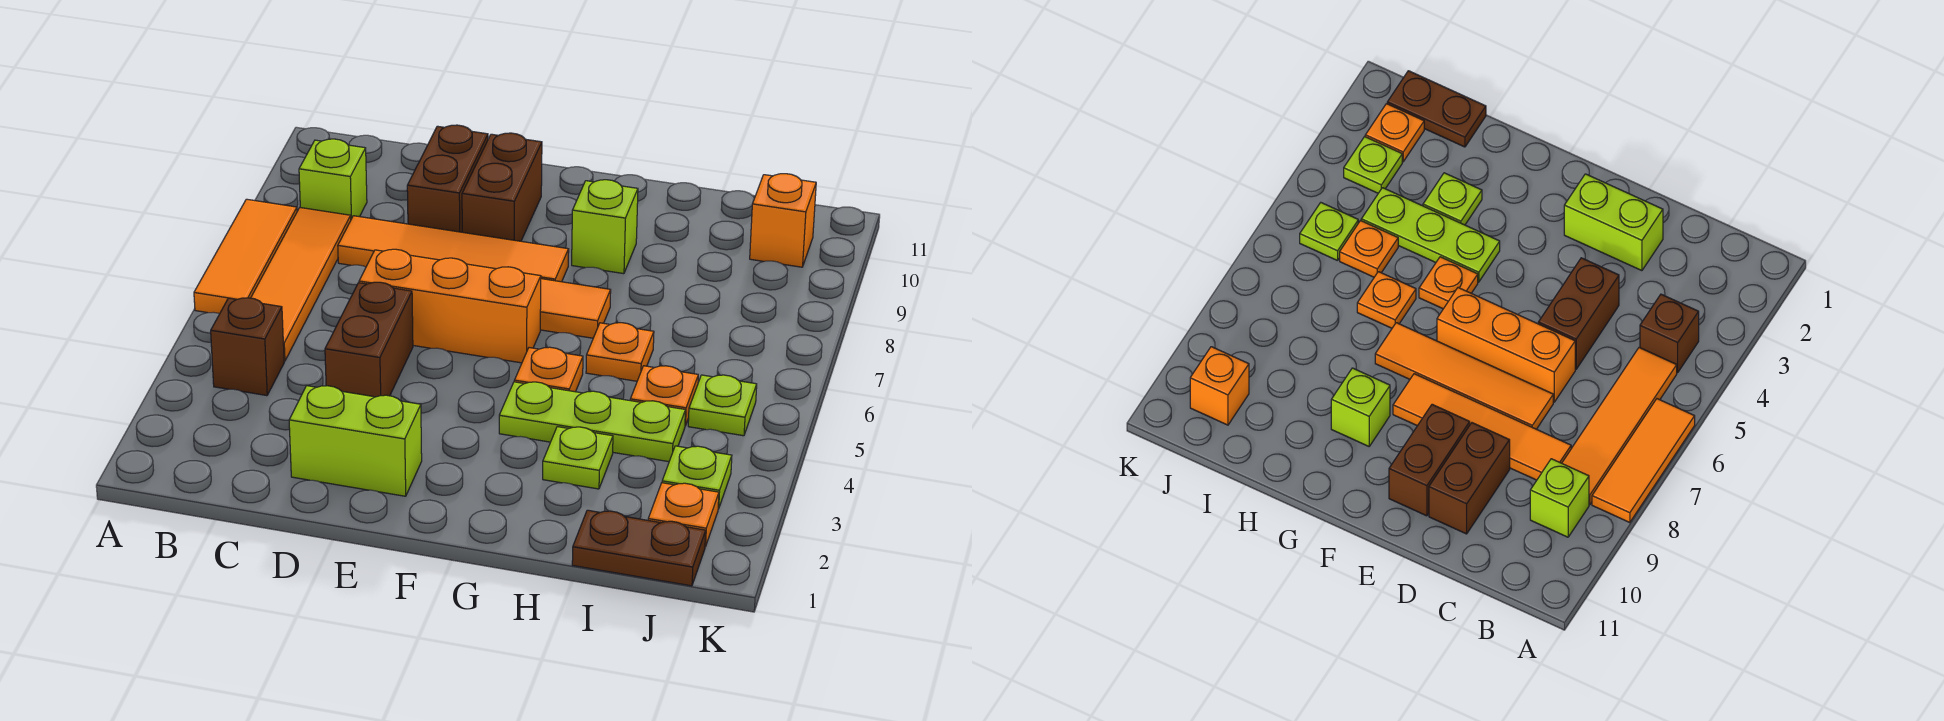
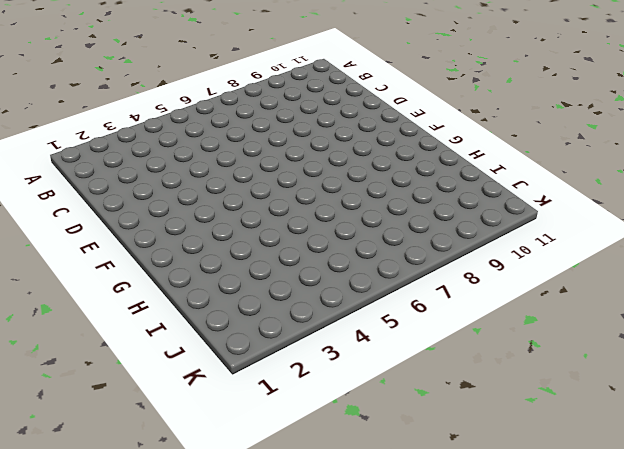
none -> orange 1x3 tile [194,199,297,313]
none -> brown 1x1 brick [211,298,284,396]
none -> orange 1x4 tile [251,208,351,361]

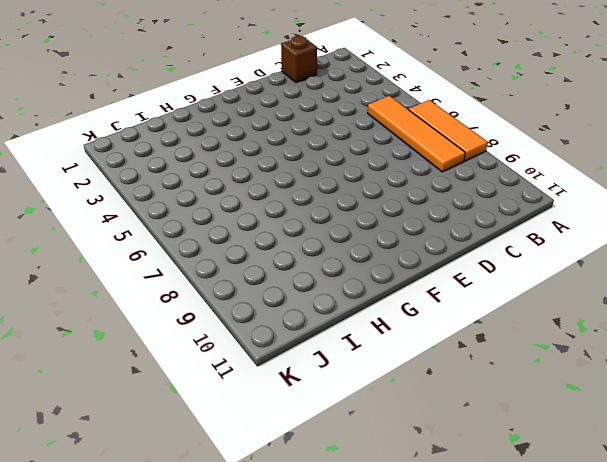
brown 1x1 brick [281,36,317,83] -> brown 1x1 brick moved to [211,298,284,396]
none -> lime 1x1 brick [299,139,367,219]
none -> orange 1x4 tile [338,216,569,282]
none -> lime 1x2 brick [289,386,422,496]

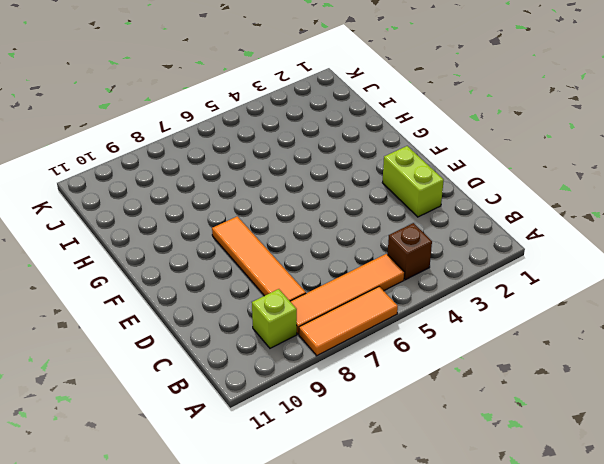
none -> brown 1x2 brick [325,282,413,397]
none -> orange 1x3 brick [359,249,541,363]
none -> orange 1x4 tile [540,279,611,338]

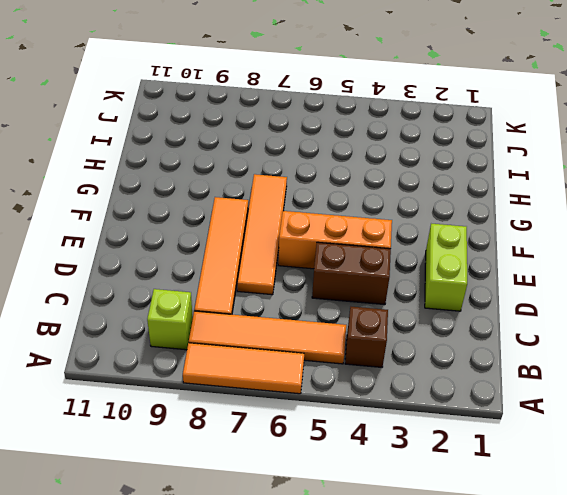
orange 1x3 brick [278,211,392,269] -> orange 1x3 brick turned to [359,249,541,363]
none -> brown 1x2 brick [407,125,488,232]
none -> brown 1x2 brick [462,133,542,241]
none -> lime 1x3 plate [499,382,685,462]

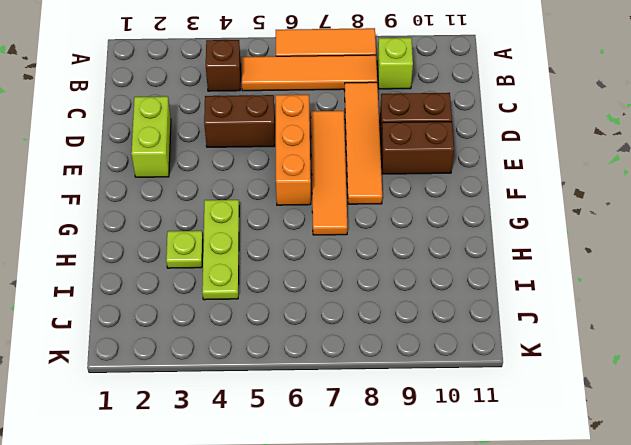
none -> orange 1x1 plate [514,347,583,392]
none -> lime 1x1 brick [572,180,638,274]
none -> orange 1x1 plate [586,323,654,381]

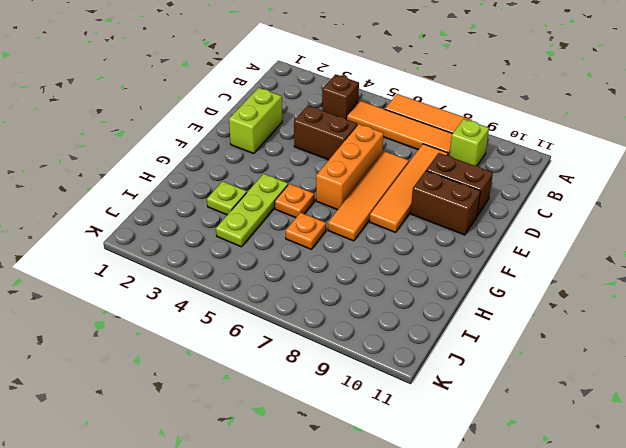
none -> lime 1x1 brick [572,180,638,274]
none -> brown 1x2 plate [572,510,706,586]
none -> orange 1x1 plate [630,366,698,426]

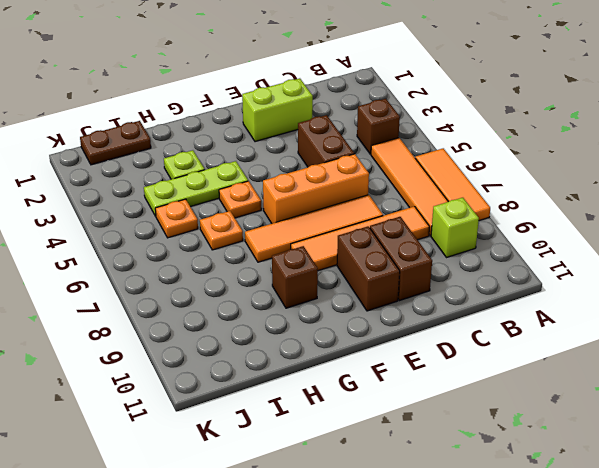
brown 1x1 brick [272,246,318,308] -> lime 1x1 brick [572,180,638,274]
none -> orange 1x1 plate [648,483,719,547]
none -> lime 1x1 plate [662,446,732,509]
none -> lime 1x1 plate [688,375,757,436]

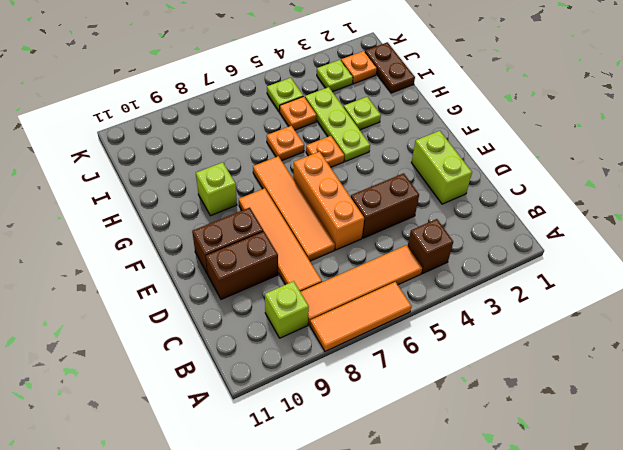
none -> orange 1x1 brick [750,174,816,267]

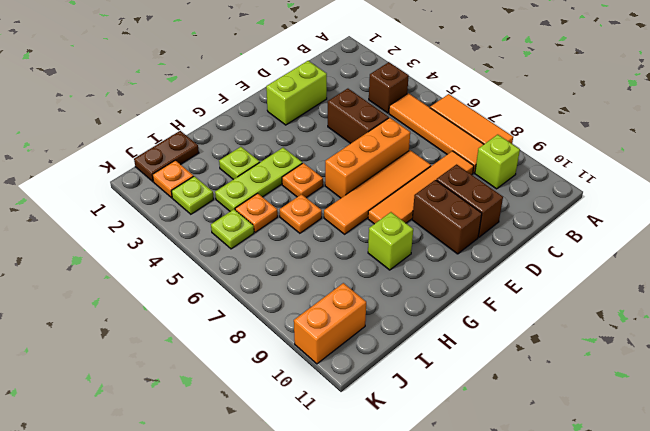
orange 1x2 brick [294,283,366,364] -> orange 1x1 brick [750,174,816,267]

